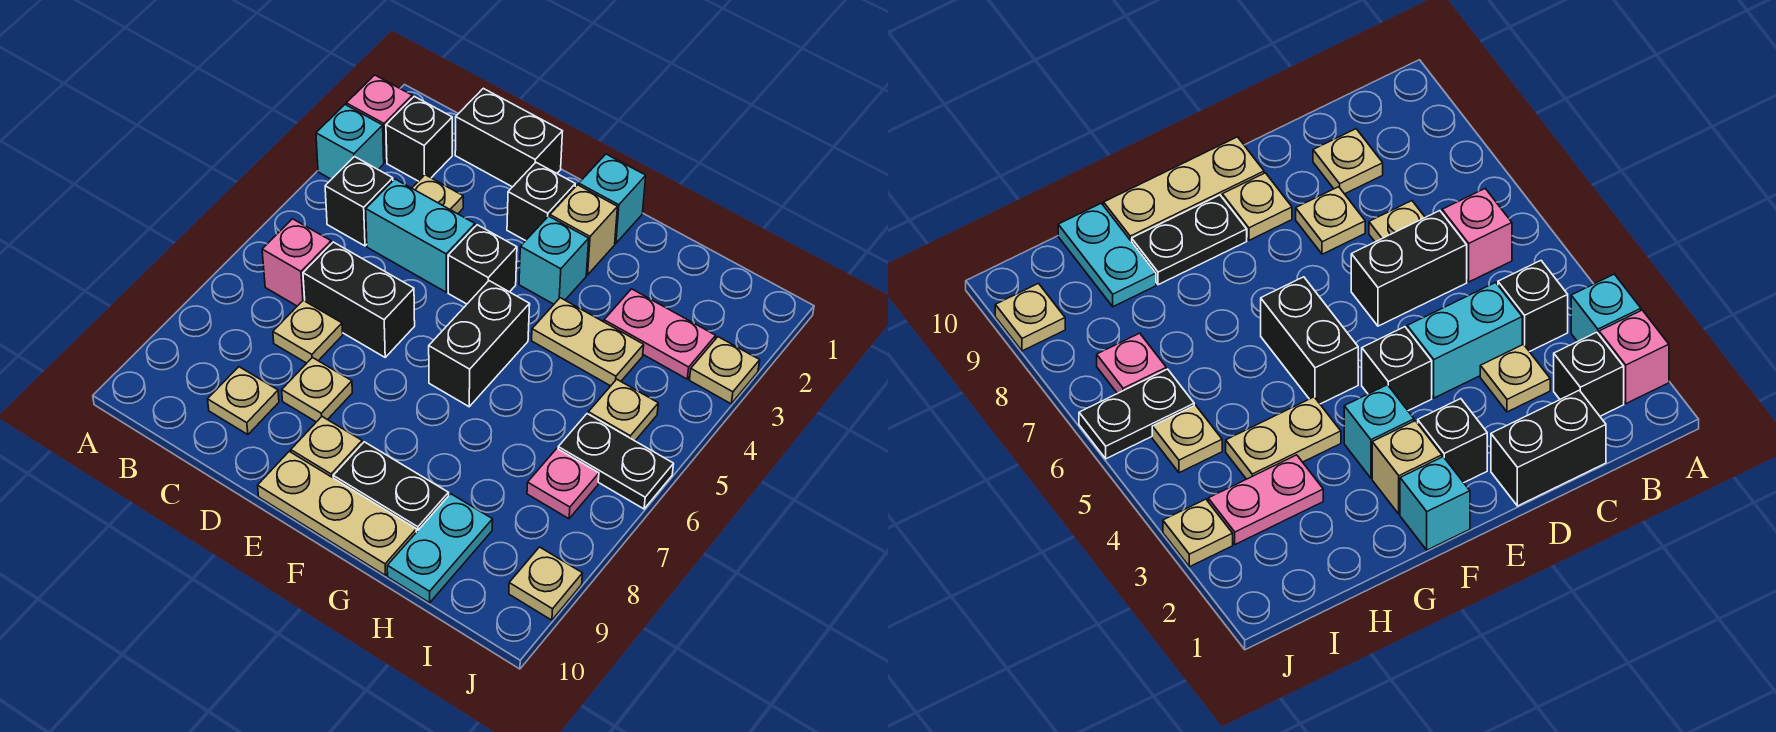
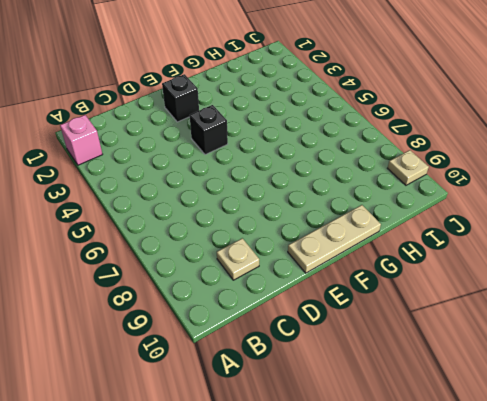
none -> cyan 1x1 brick [316,105,384,179]
none -> black 1x1 brick [386,96,452,181]
none -> black 1x1 brick [325,157,393,246]

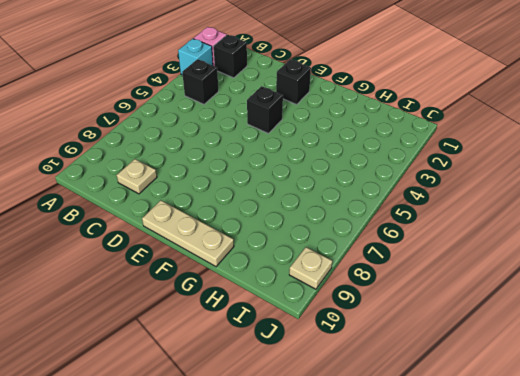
none -> pink 1x1 brick [262,219,331,306]
none -> black 1x2 brick [455,88,563,187]
none -> tan 1x1 plate [412,175,463,214]

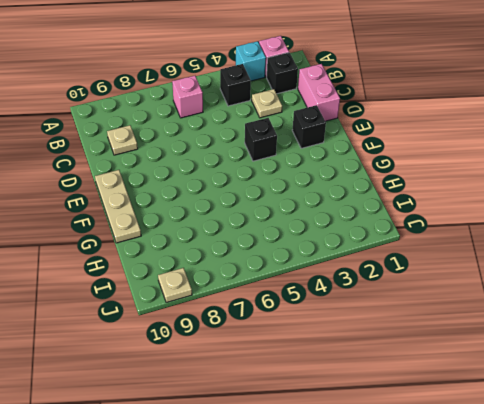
pink 1x2 brick [298,64,340,121] -> black 1x2 brick [455,88,563,187]
none -> cyan 1x2 brick [366,179,475,292]
none -> black 1x2 brick [303,242,415,357]
none -> tan 1x1 plate [273,300,343,363]

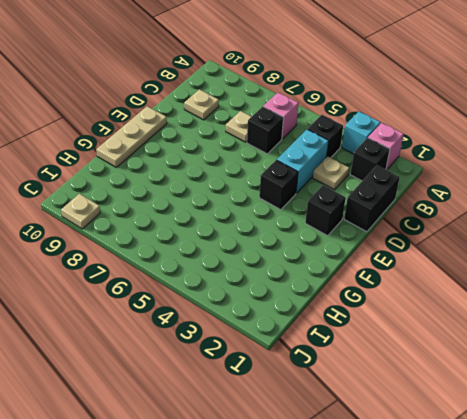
black 1x1 brick [247,107,284,154] -> black 1x2 brick [303,242,415,357]
none -> tan 1x1 plate [282,358,352,422]
none -> tan 1x1 plate [291,417,362,478]
none -> cyan 1x1 brick [579,154,646,243]

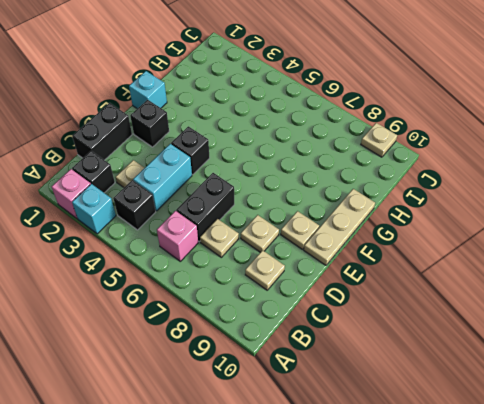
none -> tan 1x1 brick [550,185,617,275]
none -> cyan 1x1 brick [519,216,589,304]
none -> black 1x2 brick [429,281,530,407]

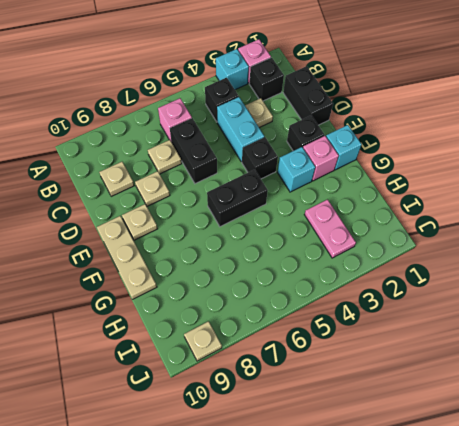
pink 1x1 brick [303,136,339,181] -> tan 1x1 brick [550,185,617,275]
none -> black 1x2 plate [333,442,449,532]
none -> tan 1x2 plate [532,298,644,386]
none -> cyan 1x2 plate [387,494,493,603]

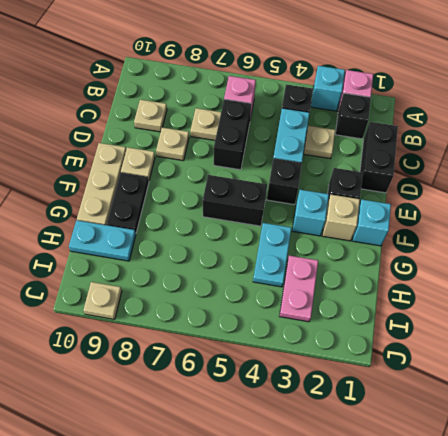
cyan 1x2 plate [253,223,291,287] -> tan 1x2 plate [532,298,644,386]
none -> tan 1x1 plate [588,379,658,441]
none -> black 1x2 plate [558,414,674,509]
none -> pink 1x1 plate [527,449,599,519]

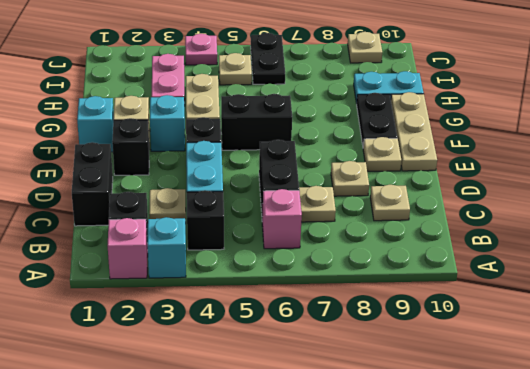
pink 1x1 plate [185,34,217,65] -> pink 1x1 plate moved to [527,449,599,519]
none -> tan 1x1 plate [690,337,760,404]

